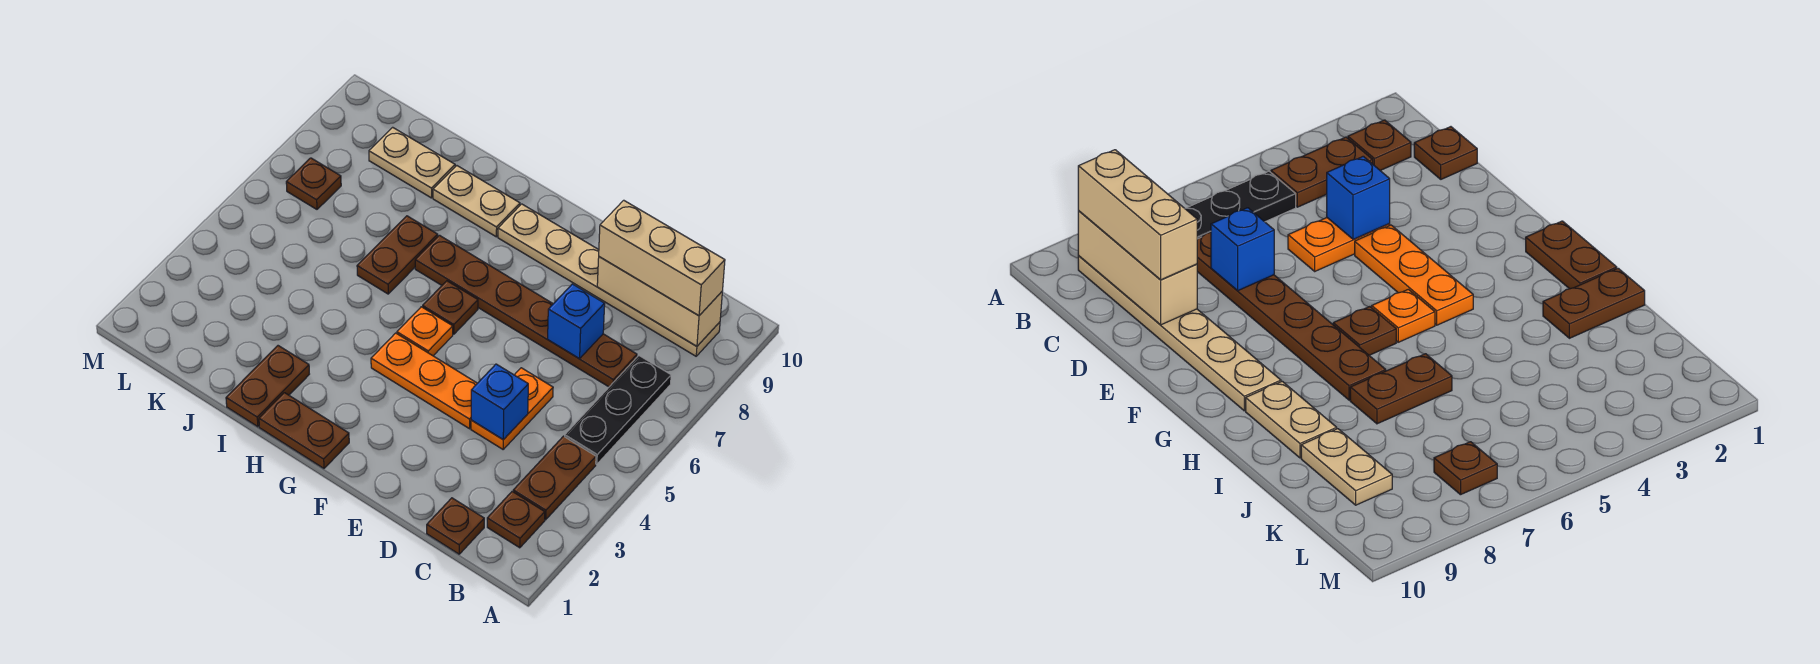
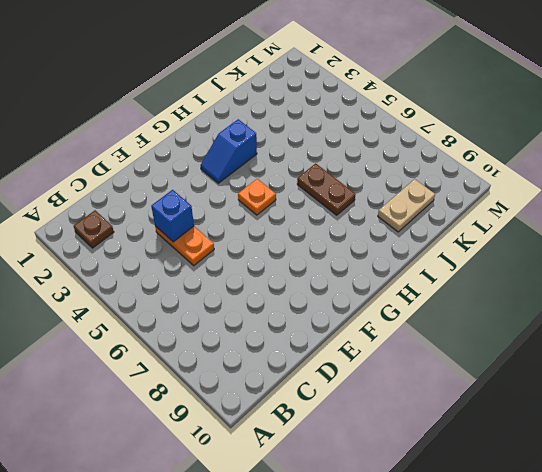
blue 1x2 slope [200,119,257,183] -> none
none -> brown 1x2 plate [513,436,596,520]
none -> black 1x3 plate [565,356,671,464]
none -> tan 1x6 plate [498,204,720,356]

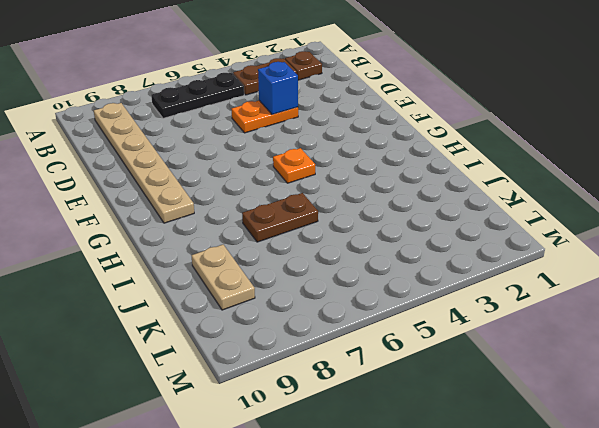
none -> brown 1x1 plate [427,498,484,554]
none -> brown 1x6 plate [415,235,637,387]
none -> orange 1x3 plate [371,333,477,429]

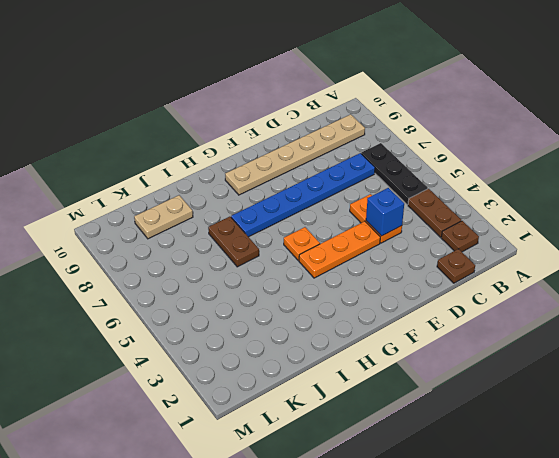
blue 1x6 plate [231,153,375,237] -> brown 1x6 plate [415,235,637,387]
none -> brown 1x2 plate [259,393,349,468]
none -> brown 1x1 plate [423,281,478,334]
none -> tan 1x2 plate [433,166,520,237]

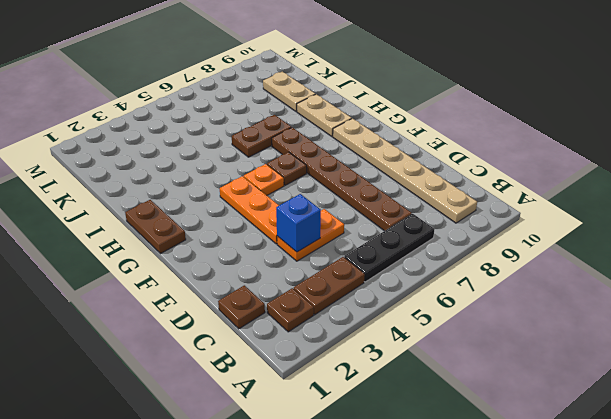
none -> brown 1x2 plate [226,346,309,427]
none -> brown 1x1 plate [286,158,341,209]
none -> tan 1x3 brick [597,257,722,346]

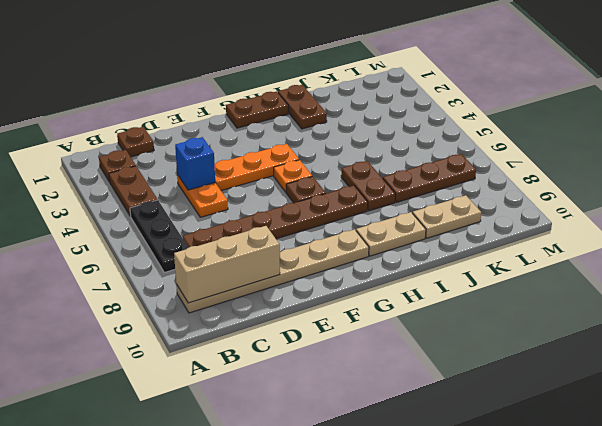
brown 1x3 plate [383,154,476,202] -> brown 1x1 plate [286,158,341,209]
none -> blue 1x1 brick [548,284,605,359]
none -> tan 1x3 brick [599,200,725,316]

